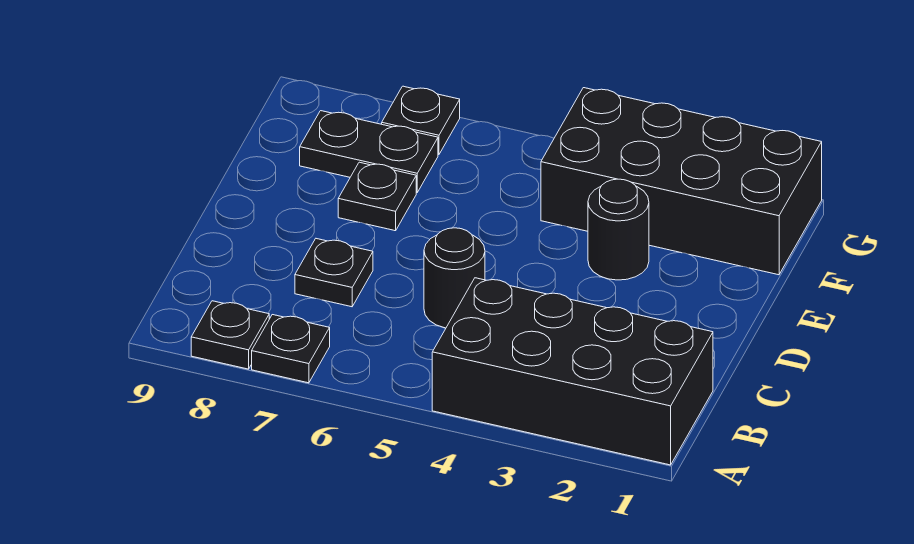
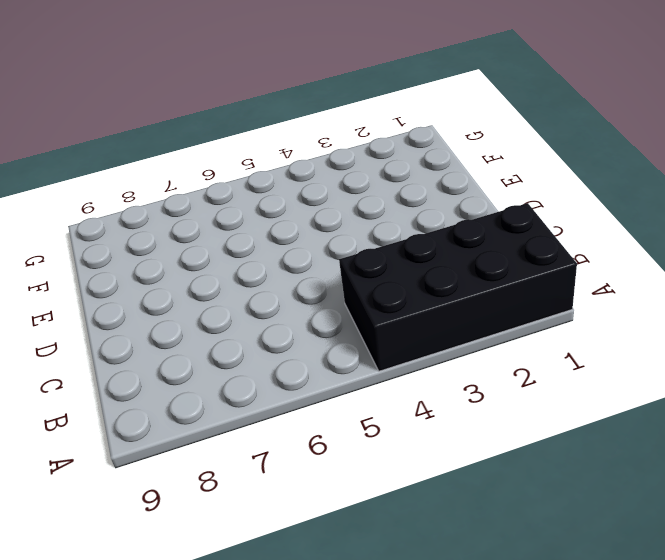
none -> black 1x1 plate [252,315,330,383]
none -> black 1x1 plate [191,301,269,369]

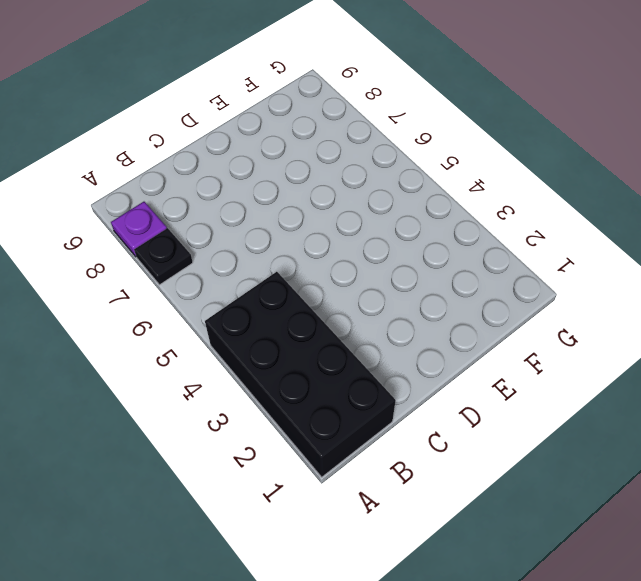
purple 1x1 plate [111,202,167,257] -> black 1x1 plate [191,301,269,369]
none -> black 1x1 round brick [424,228,485,328]
none -> black 1x1 plate [295,239,373,307]

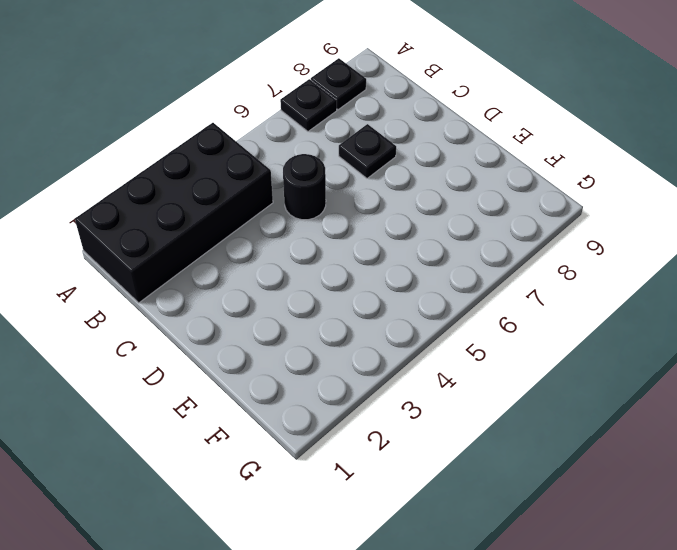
none -> black 1x1 round brick [588,179,649,280]
none -> black 1x1 plate [338,162,416,231]

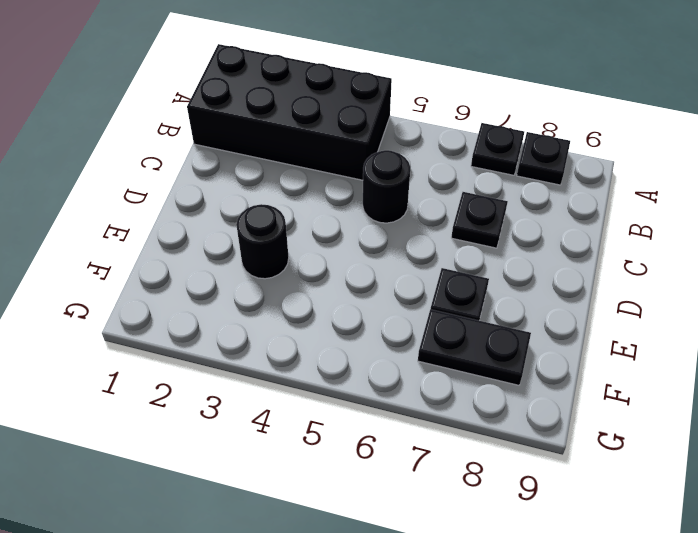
none -> black 2x4 brick [541,88,822,275]
none -> black 1x1 plate [382,86,460,155]

